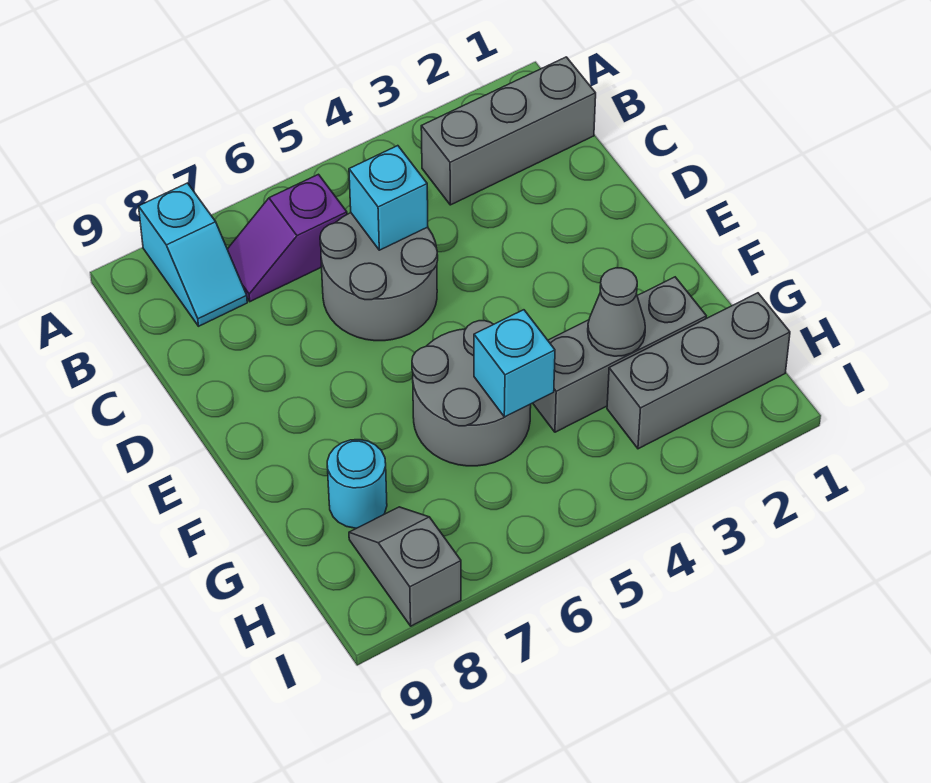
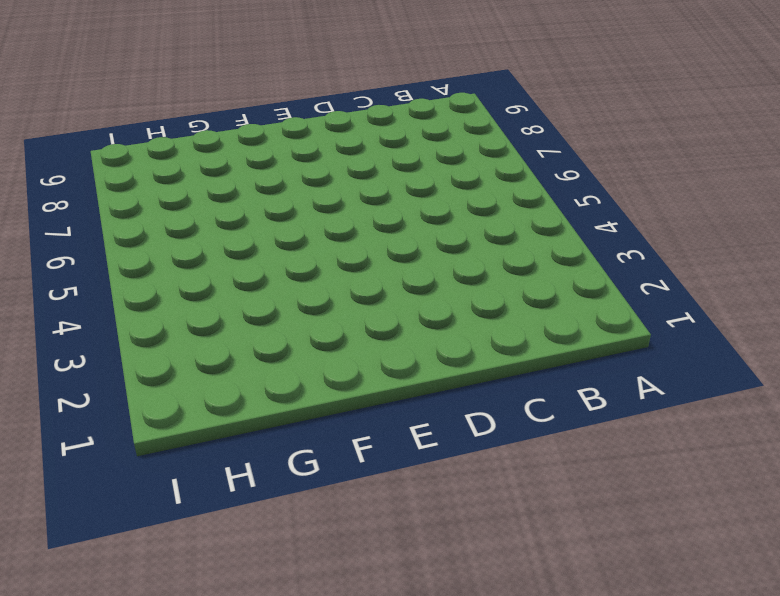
none -> cyan 1x2 slope [139,183,247,326]
none -> grey 1x3 brick [421,57,596,205]
none -> purple 1x2 slope [227,174,347,302]

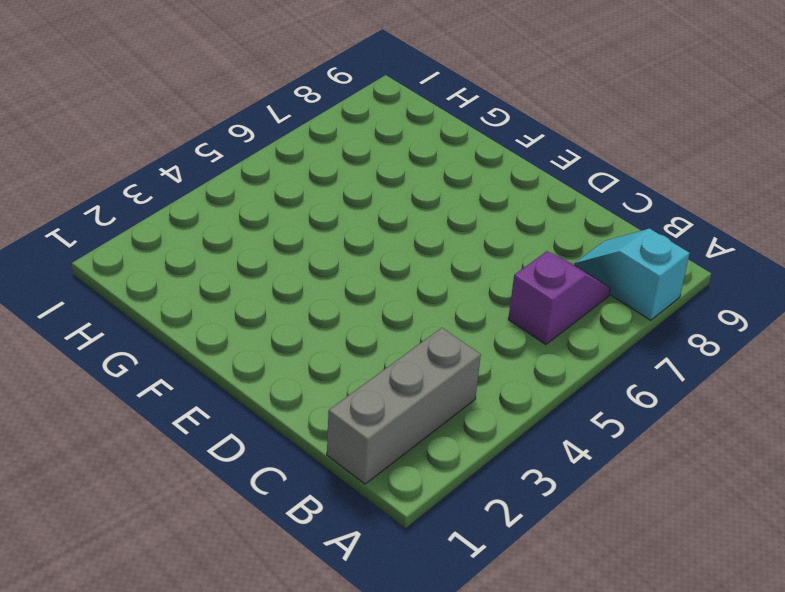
none -> grey 2x2 round brick [320,213,438,341]
none -> grey 2x2 round brick [412,321,531,466]
none -> grey 1x3 brick [533,277,706,432]

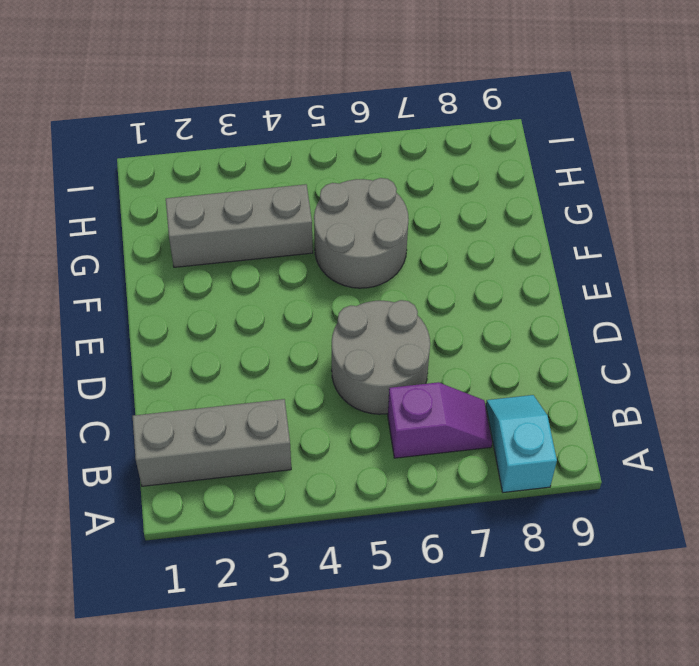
none -> cyan 1x1 round brick [327,440,387,528]
none -> grey 1x3 brick [607,293,790,449]
none -> grey 1x2 slope [349,507,461,626]

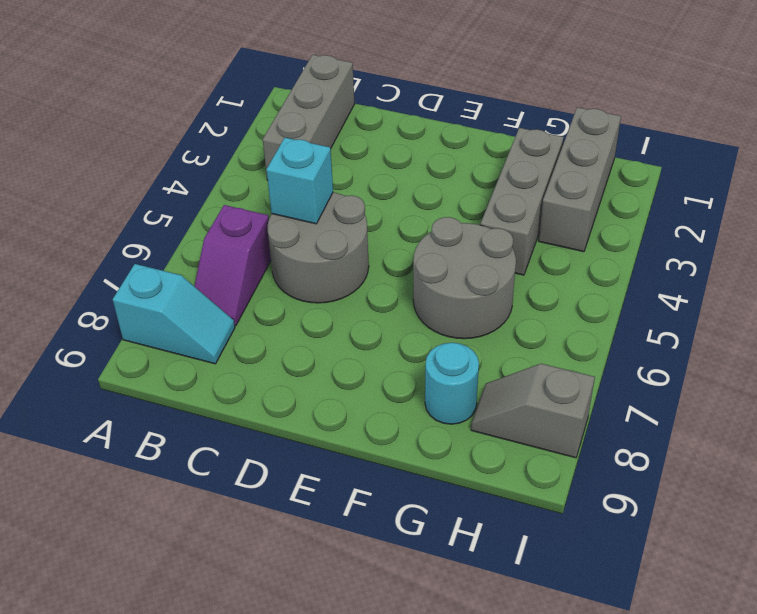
none -> grey 1x1 cone [588,268,645,356]
none -> cyan 1x1 brick [474,310,555,417]

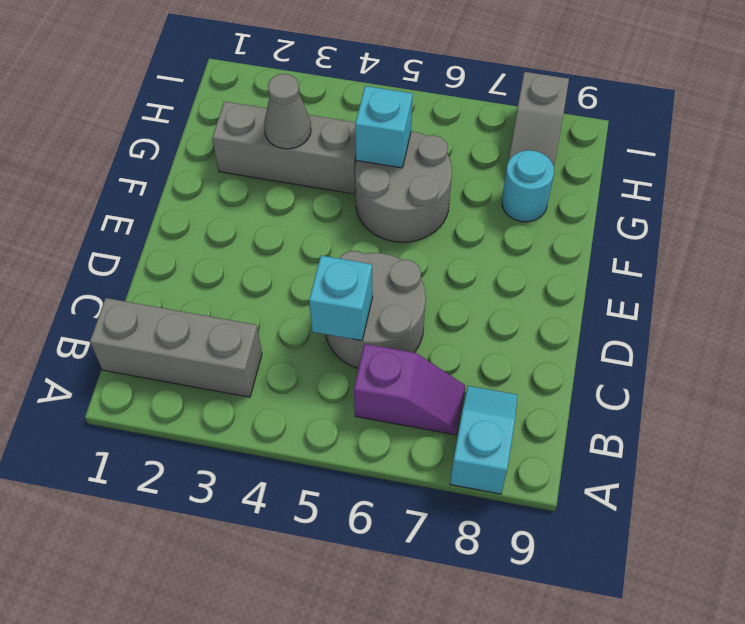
none -> grey 1x3 brick [607,293,790,449]

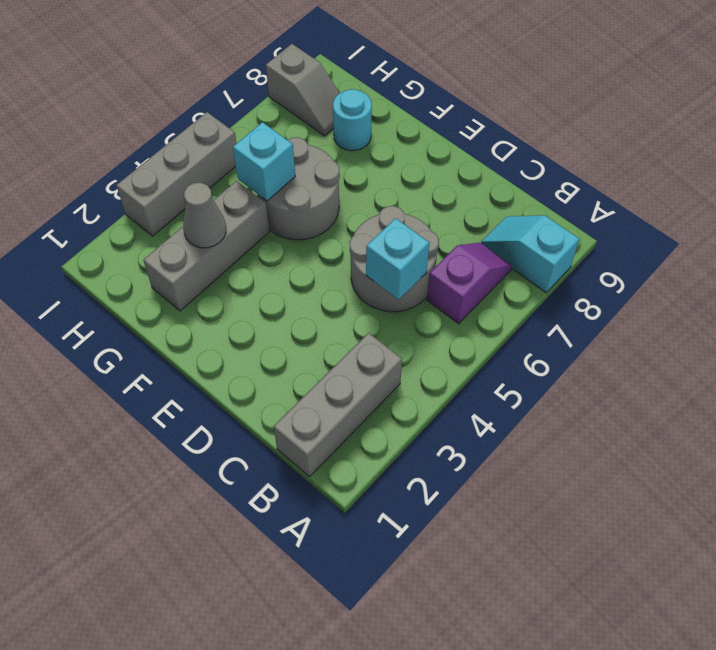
grey 1x3 brick [116,112,237,236] -> grey 1x3 brick moved to [607,293,790,449]

